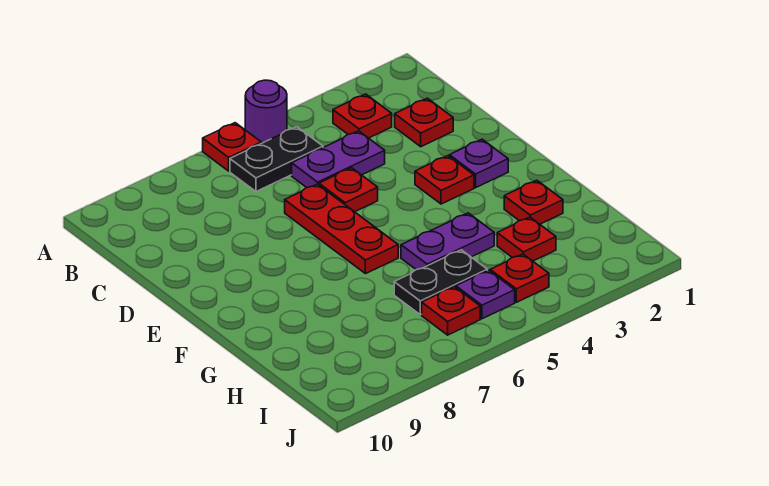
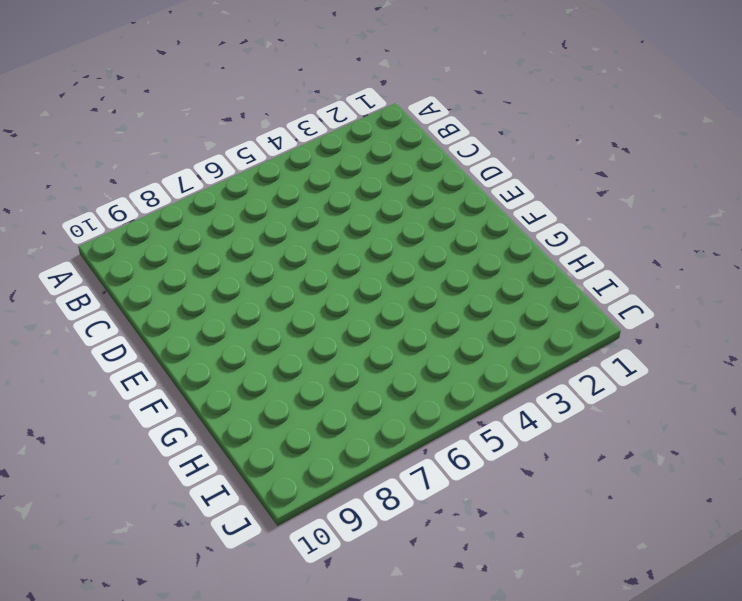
none -> purple 1x1 round brick [245,80,287,143]
none -> red 1x1 plate [203,123,261,171]
none -> red 1x1 plate [333,94,392,138]

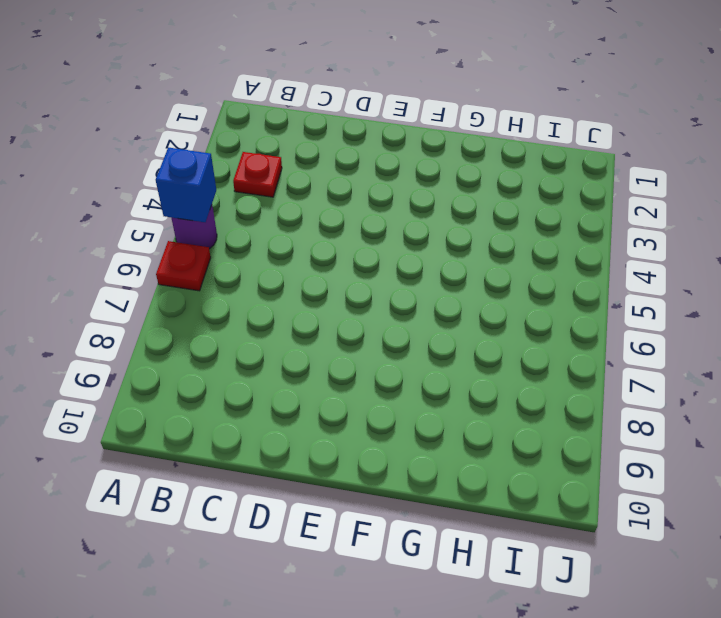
blue 1x1 brick [156,147,216,222] -> none
none -> black 1x2 plate [230,127,323,191]
none -> red 1x1 plate [395,98,453,147]
none -> purple 1x2 plate [292,131,385,188]

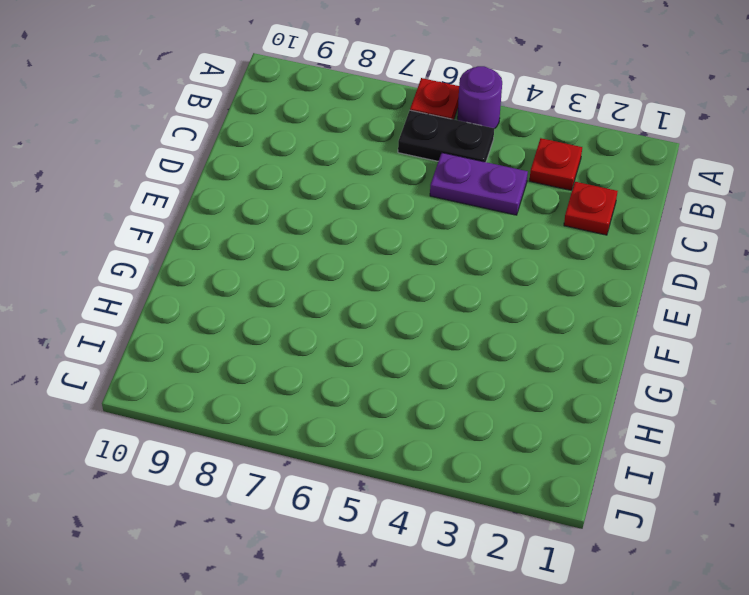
none -> red 1x1 plate [319,168,378,212]
none -> red 1x3 plate [285,184,398,274]
none -> purple 1x1 plate [449,139,508,188]

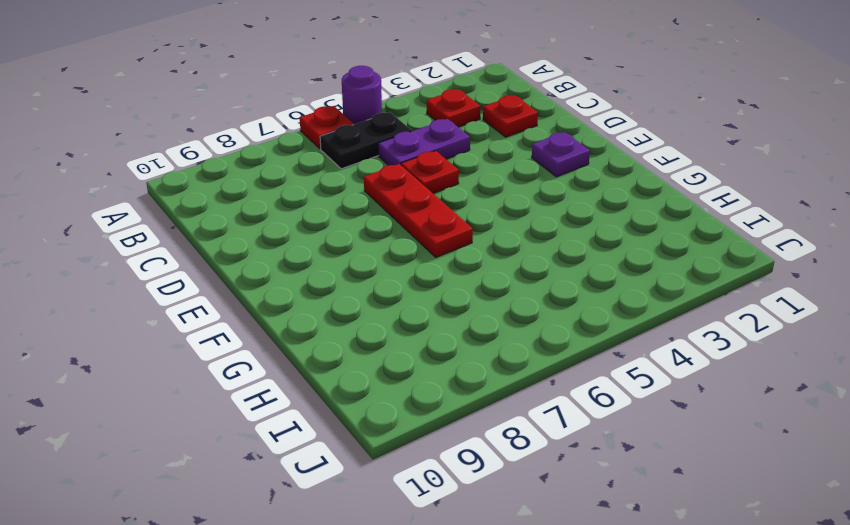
none -> red 1x1 plate [415,156,474,204]
none -> red 1x1 plate [504,180,563,224]
none -> purple 1x2 plate [401,213,494,270]

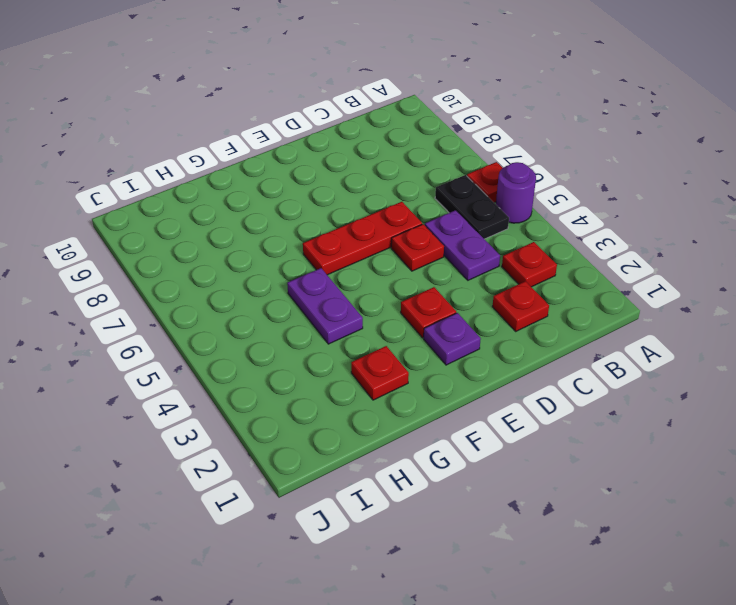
none -> red 1x1 plate [497,217,556,261]
none -> black 1x2 plate [394,250,487,315]
none -> red 1x1 plate [490,254,549,302]

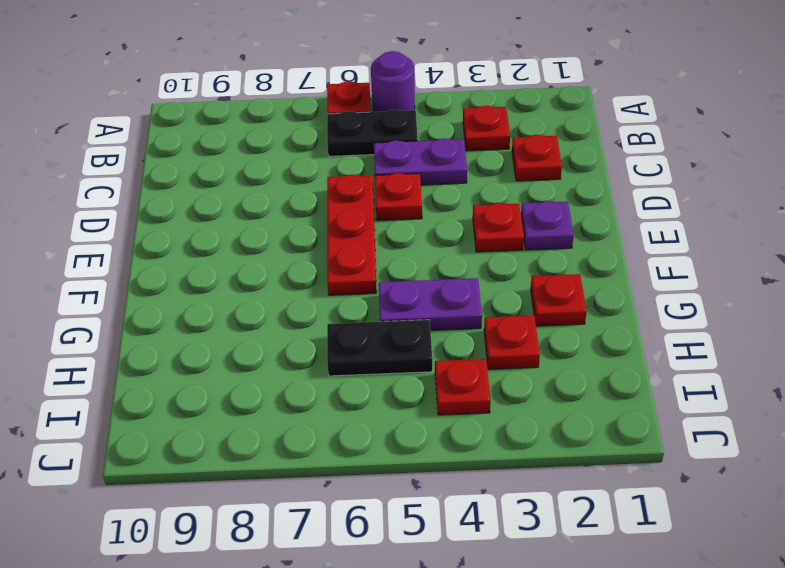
none -> purple 1x1 plate [456,270,515,319]
none -> red 1x1 plate [422,287,480,335]

